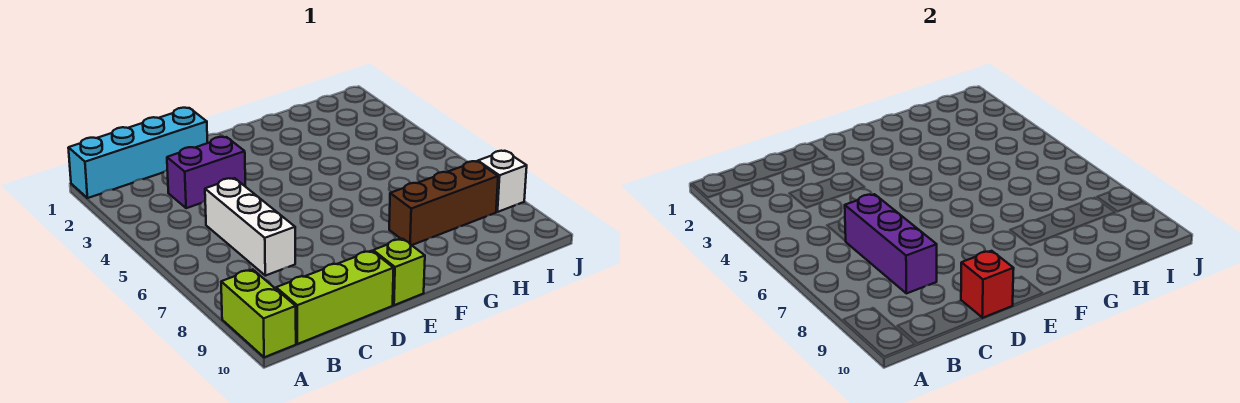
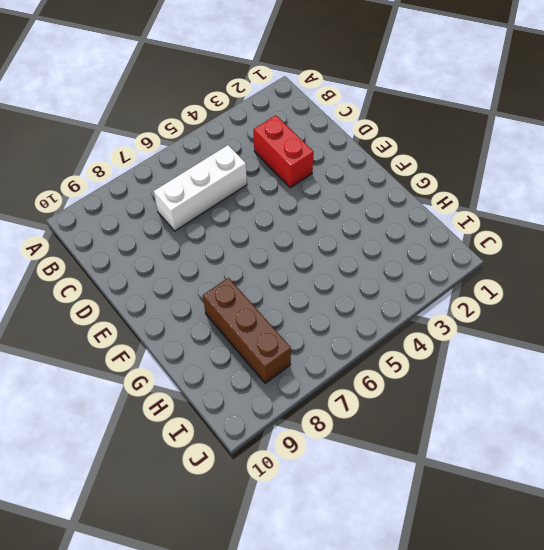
red 1x2 brick [254,115,314,188] -> purple 1x2 brick [167,137,246,208]
none -> cyan 1x4 brick [68,108,208,198]
none -> lime 1x2 brick [221,270,296,357]

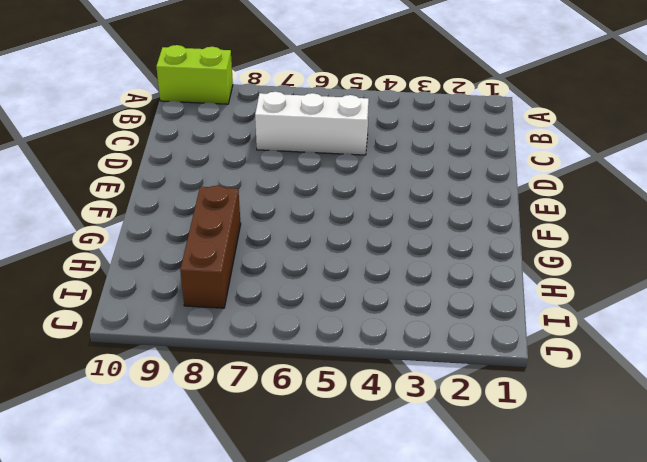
none -> cyan 1x4 brick [68,108,208,198]
none -> lime 1x3 brick [276,251,394,344]

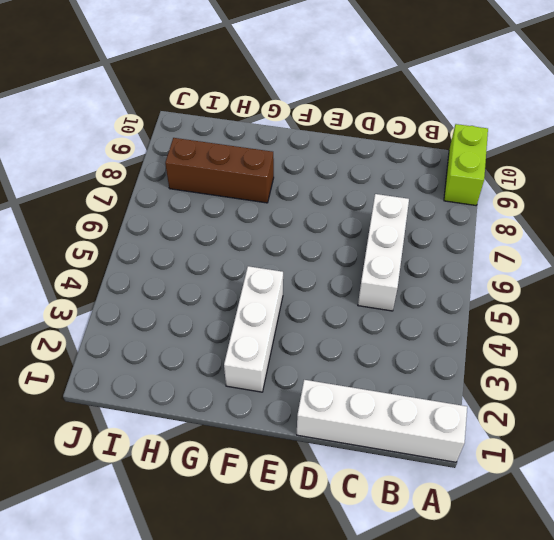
white 1x4 brick [297,380,467,462] -> cyan 1x4 brick [68,108,208,198]
white 1x3 brick [224,266,283,392] -> none
none -> lime 1x3 brick [276,251,394,344]
none -> purple 1x2 brick [167,137,246,208]

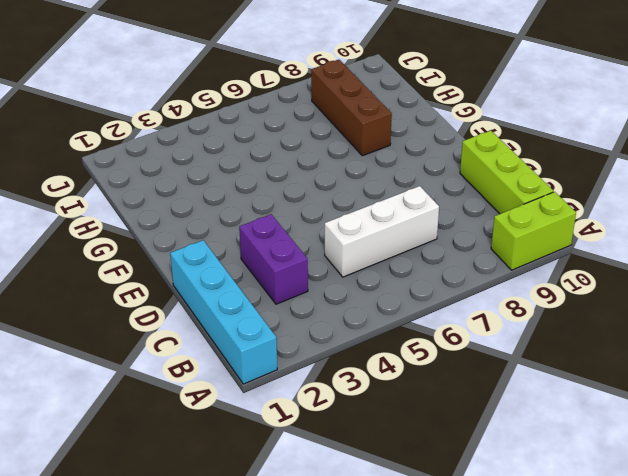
none -> lime 1x1 brick [373,239,425,305]
none -> white 1x1 brick [478,151,527,212]

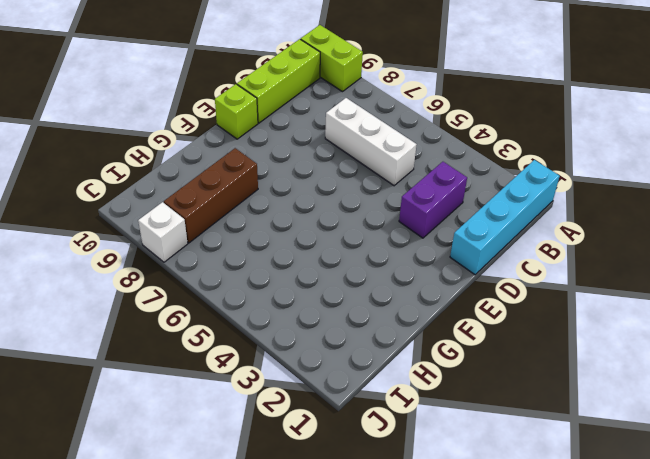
none -> purple 1x3 brick [845,194,937,294]
none -> red 1x1 brick [961,251,1014,318]

